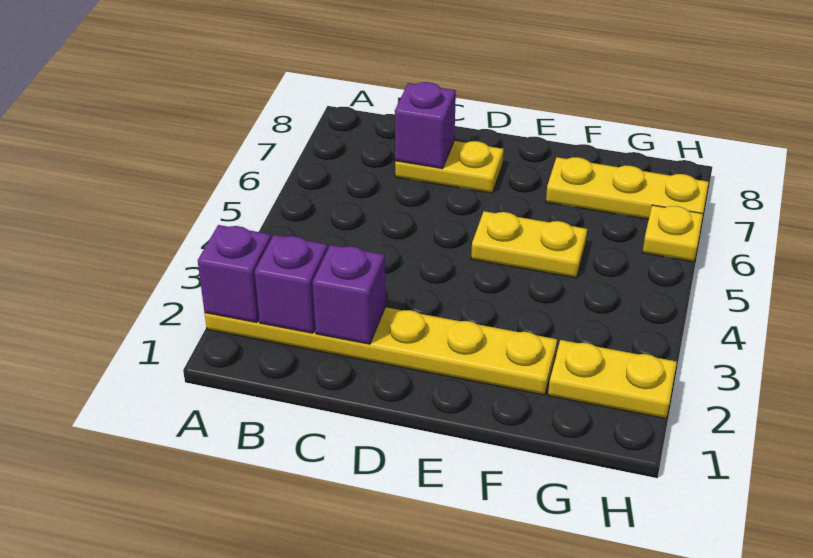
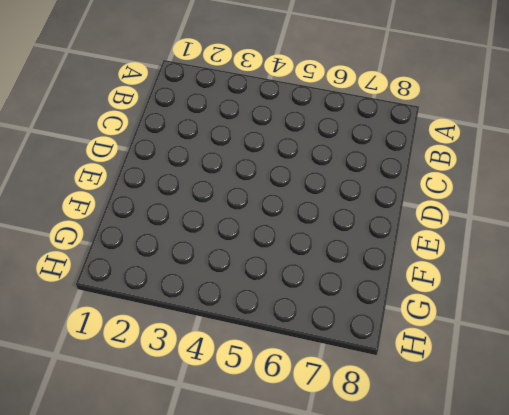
none -> yellow 1x6 plate [205,307,557,395]
none -> yellow 1x2 plate [395,141,504,193]

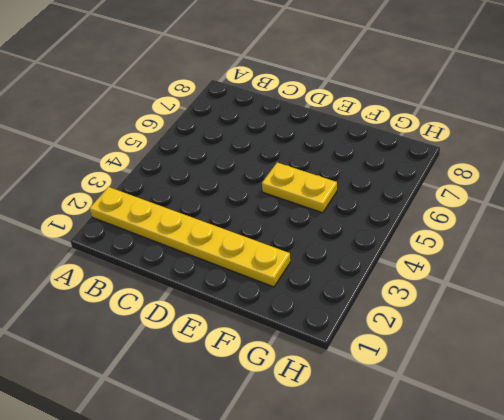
none -> yellow 1x2 plate [395,141,504,193]
none -> yellow 1x3 plate [546,157,709,219]

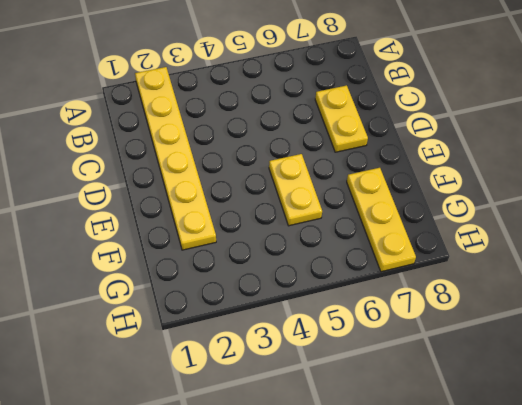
none -> yellow 1x2 plate [548,340,677,418]
none -> yellow 1x1 plate [643,205,703,262]

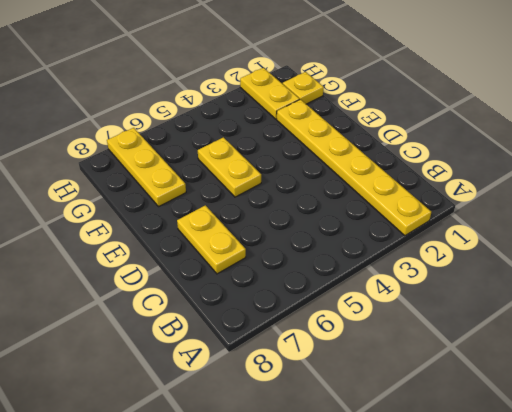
yellow 1x1 plate [283,72,324,104] -> yellow 1x1 plate moved to [643,205,703,262]
none -> purple 1x1 brick [198,225,271,323]
none -> purple 1x1 brick [255,235,328,333]

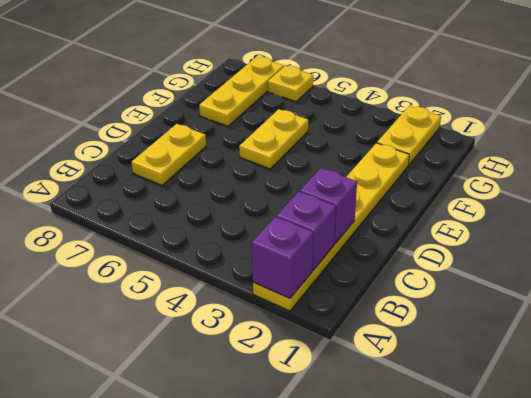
none -> purple 1x1 brick [395,82,456,169]

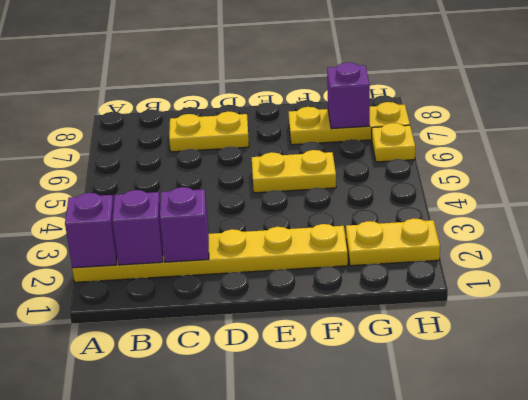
purple 1x1 brick [327,62,370,129] -> purple 1x1 brick moved to [395,82,456,169]

